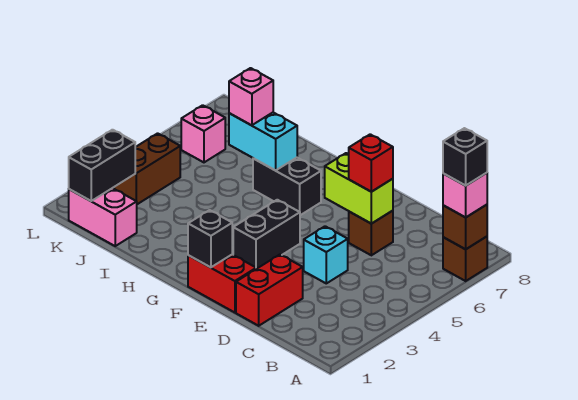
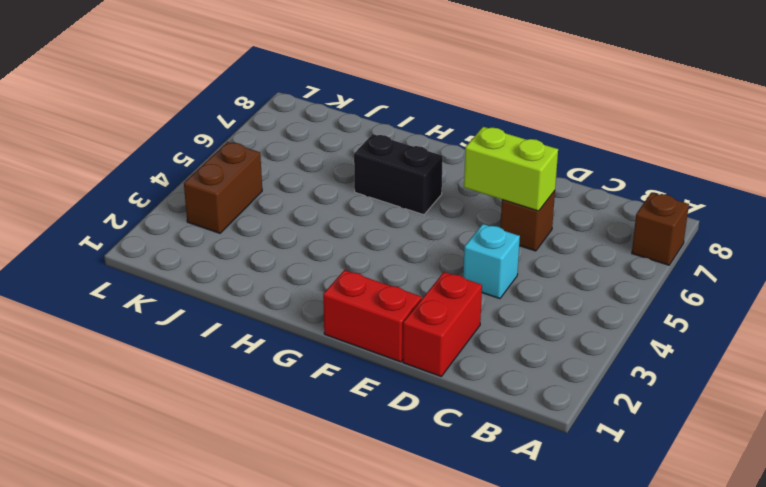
none -> black 1x2 brick [233,200,300,269]
none -> pink 1x2 brick [69,188,137,246]
none -> pink 1x1 brick [181,105,225,162]

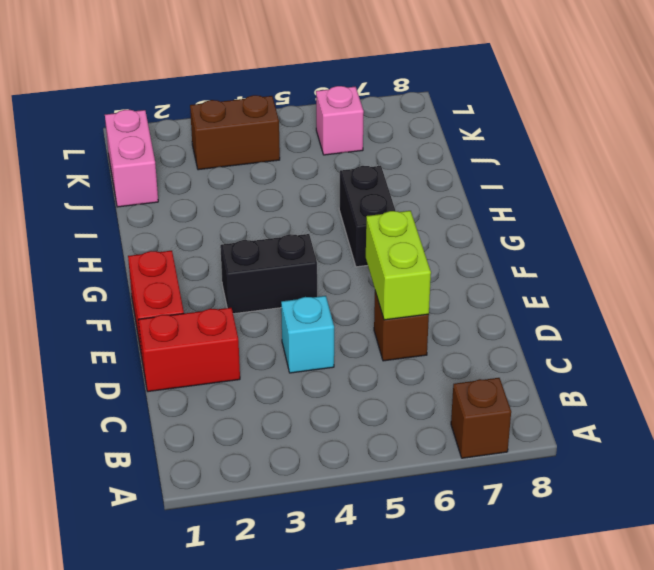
none -> brown 1x1 brick [443,205,487,249]
none -> black 1x1 brick [188,210,232,267]
none -> cyan 1x2 brick [229,113,297,170]

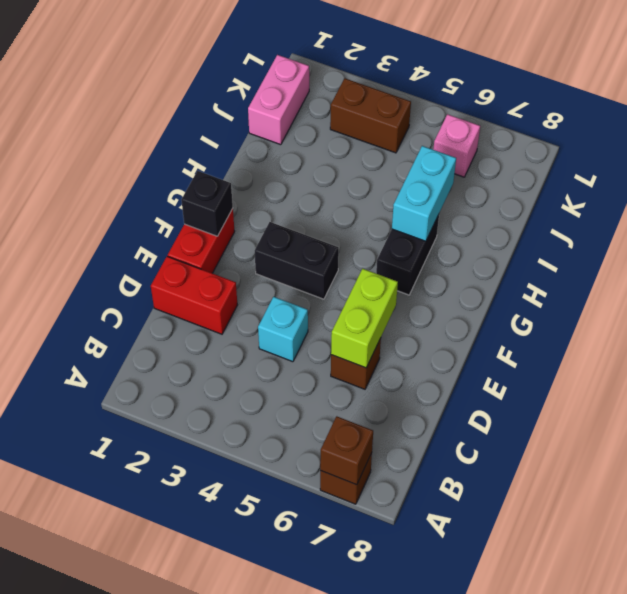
none -> black 1x2 brick [69,130,135,201]
none -> pink 1x1 brick [443,173,487,217]
none -> red 1x1 brick [349,134,393,192]

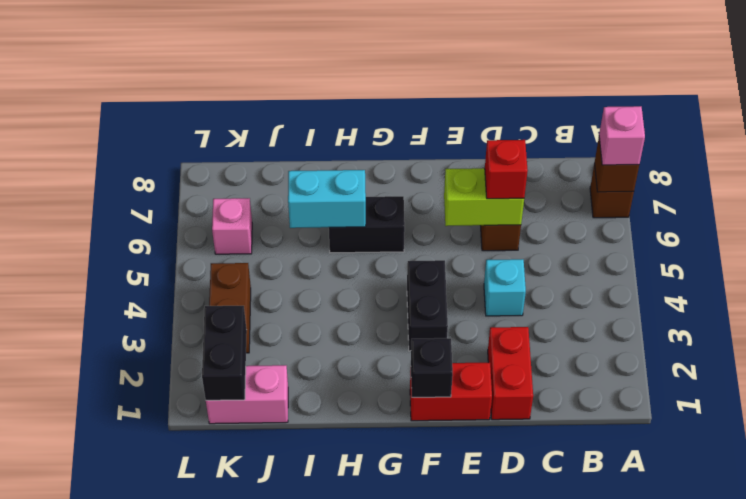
none -> pink 1x1 brick [229,68,273,125]
none -> black 1x1 brick [443,128,487,186]

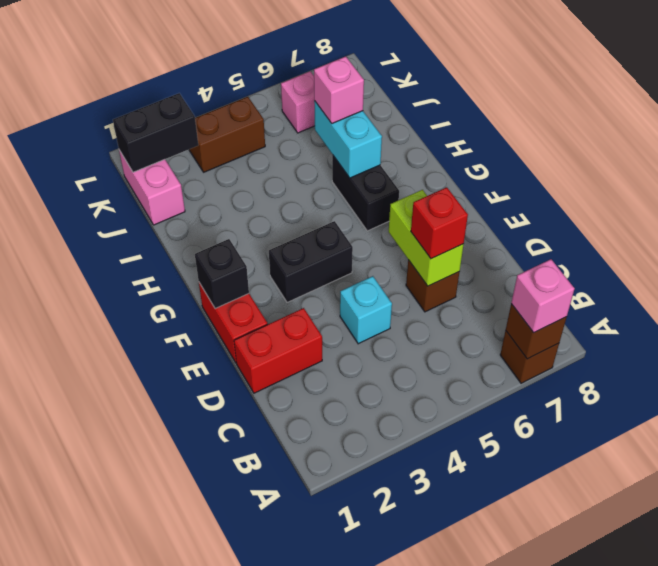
none -> black 1x1 brick [443,128,487,186]

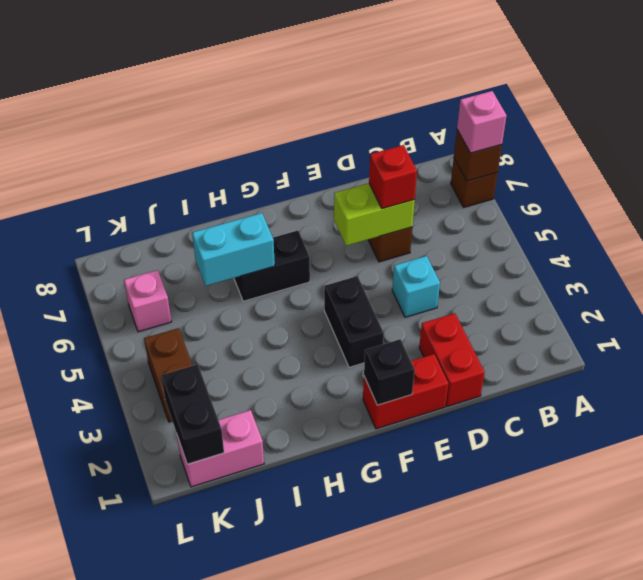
none -> pink 1x1 brick [229,68,273,125]
none -> black 1x1 brick [443,128,487,186]

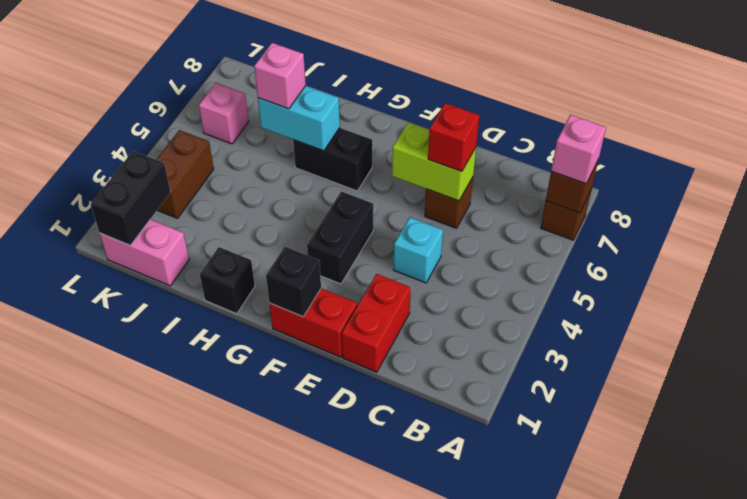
black 1x1 brick [200,247,255,314] -> black 1x1 brick moved to [443,128,487,186]

